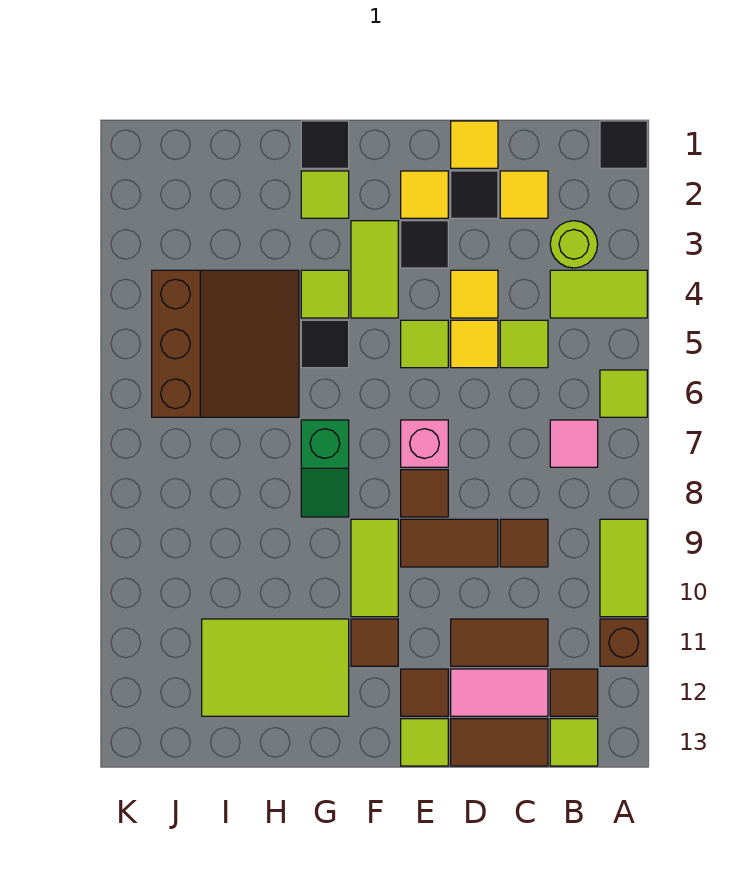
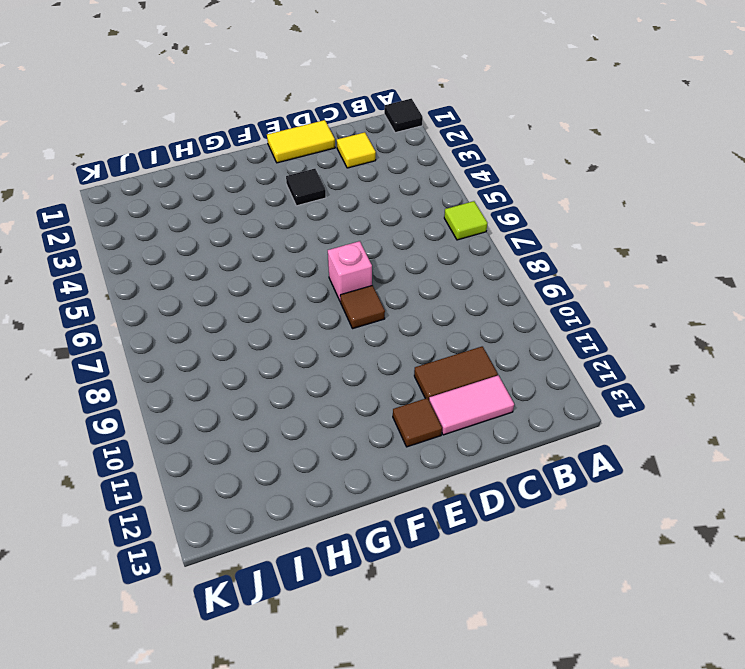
yellow 1x2 tile [267,120,335,163] -> yellow 1x1 tile [451,121,498,168]
none -> lime 1x2 tile [550,270,647,318]
none -> lime 1x2 tile [600,519,647,617]
none -> brown 1x1 brick [600,619,647,666]
none -> lime 1x1 round brick [550,221,598,268]

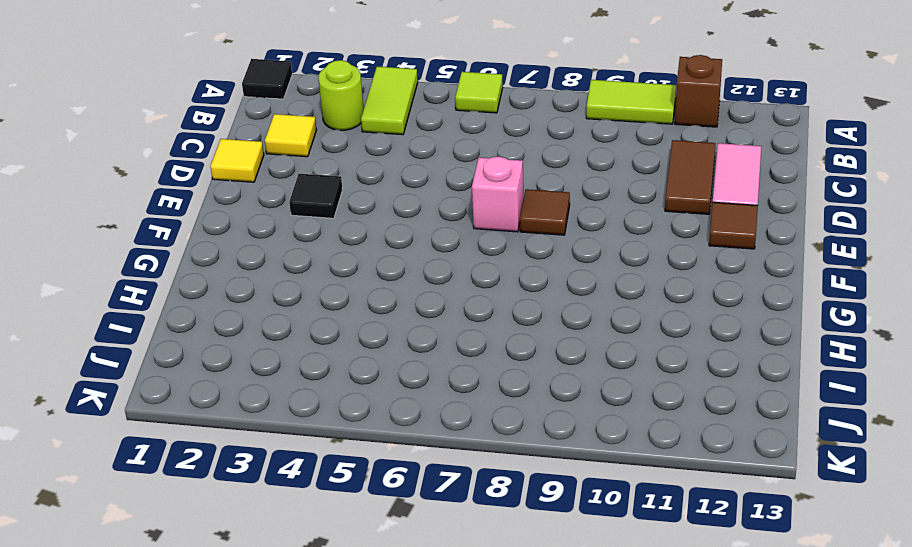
none -> pink 1x1 tile [550,420,598,467]
none -> brown 1x1 tile [550,669,598,716]
none -> lime 1x1 tile [550,719,598,766]
none -> lime 1x1 tile [500,320,548,368]

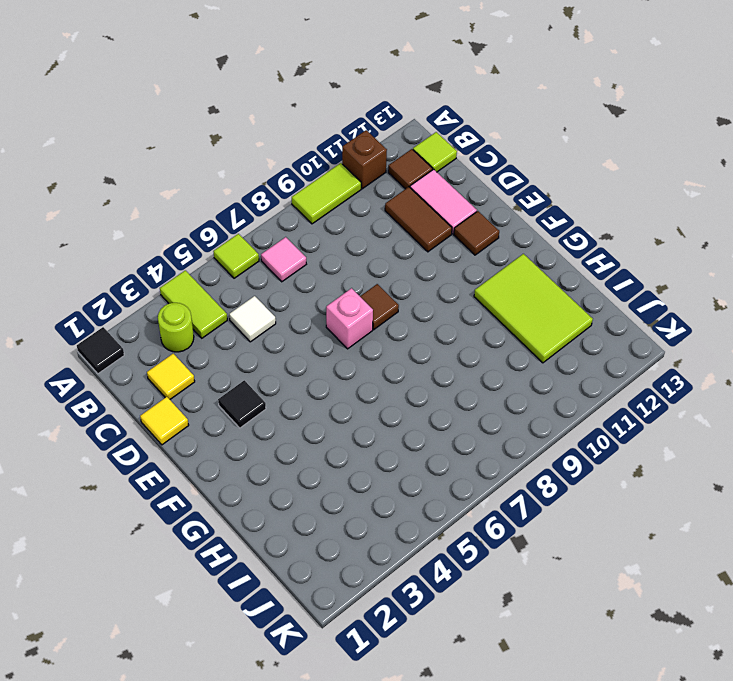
white 1x1 tile [229,296,276,342] -> lime 1x1 tile [500,320,548,368]
none -> brown 1x1 tile [500,519,548,567]
none -> brown 1x2 tile [451,719,548,766]
none -> black 1x1 tile [451,171,498,218]
none -> yellow 1x1 tile [451,270,498,318]

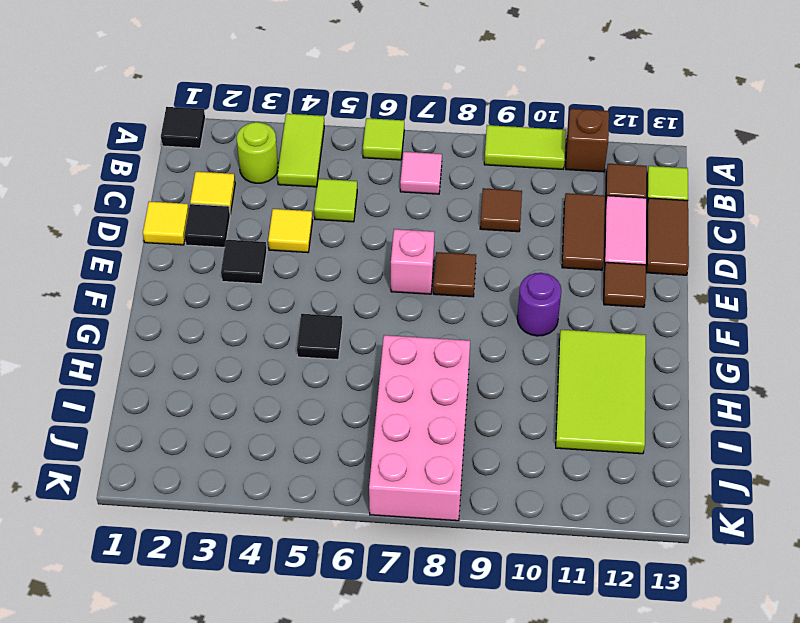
purple 1x1 round brick [517,273,561,336] -> lime 1x2 tile [351,519,398,617]
pink 2x4 brick [369,335,470,521] -> none
none -> yellow 1x1 tile [451,320,498,368]
none -> brown 1x2 tile [401,519,498,567]
none -> yellow 1x1 tile [401,171,448,218]
none -> lime 1x1 tile [401,320,448,368]

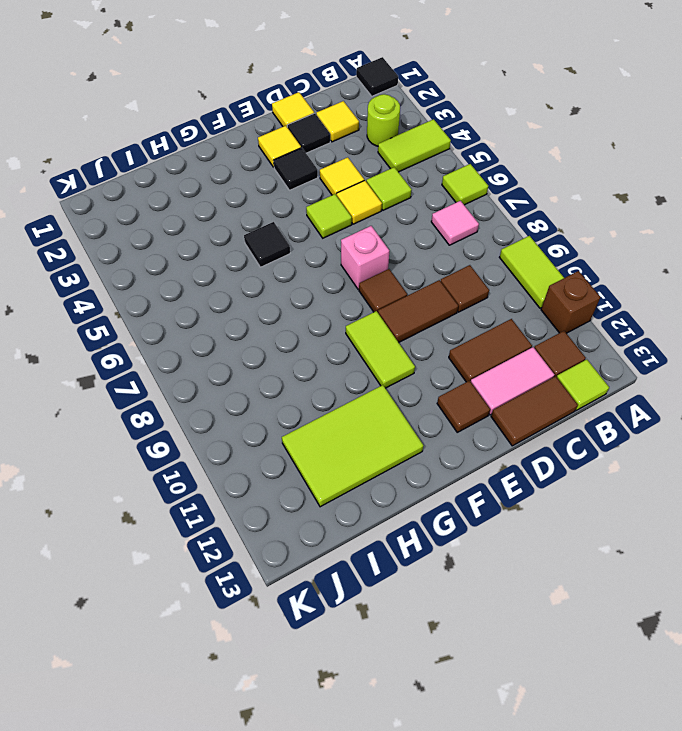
none -> lime 1x1 tile [401,719,448,766]
none -> lime 1x2 tile [351,221,398,318]
none -> brown 1x1 tile [351,619,398,666]
none -> black 1x1 tile [301,121,349,168]

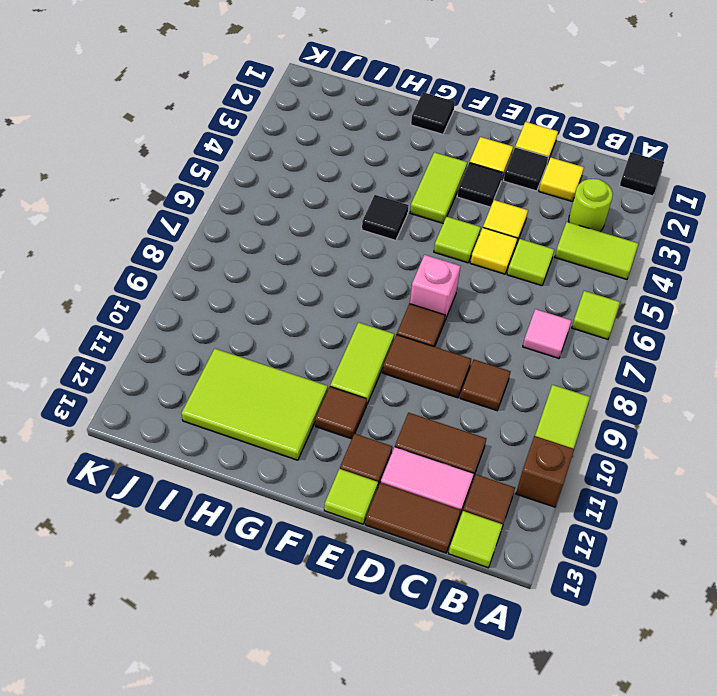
none -> lime 1x1 tile [301,171,349,218]
none -> lime 1x1 tile [301,270,349,318]
none -> green 1x2 slope [301,420,349,517]
none -> brown 3x3 slope [152,270,299,417]

